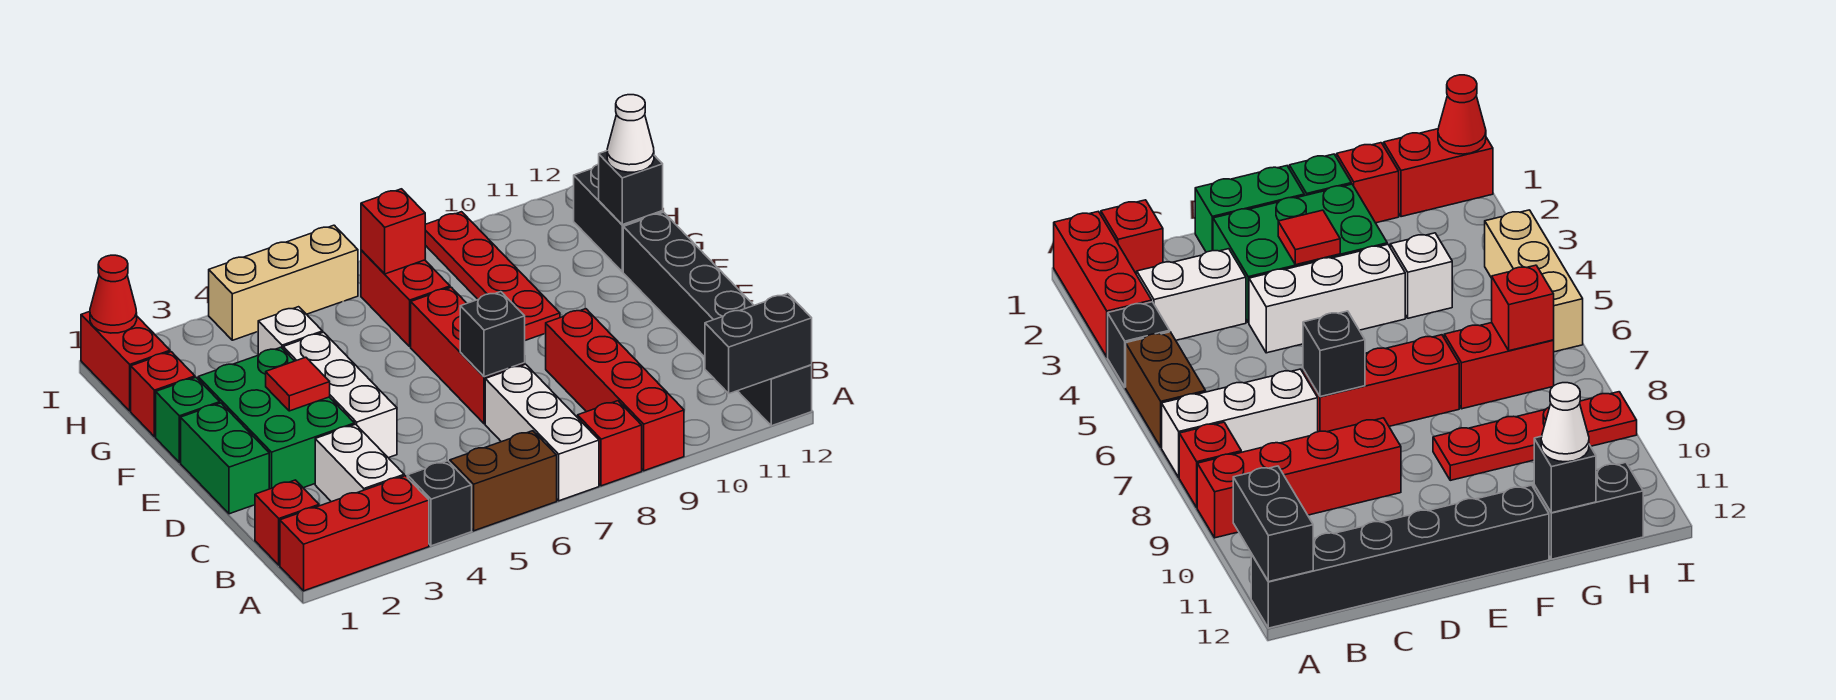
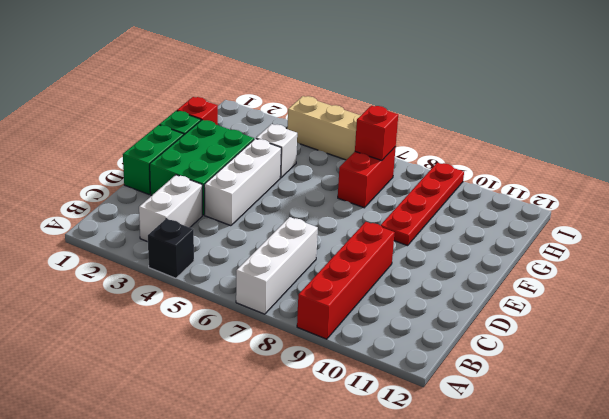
none -> red 1x3 brick [280,476,429,591]
none -> brown 1x2 brick [450,431,557,531]
none -> red 1x1 brick [578,401,642,486]

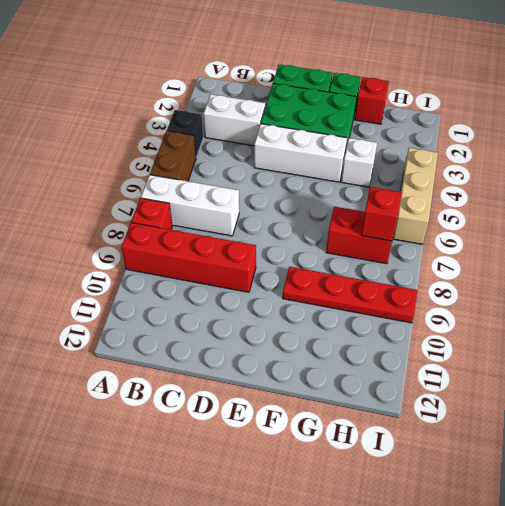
none -> red 1x3 brick [280,476,429,591]
none -> black 1x6 brick [623,212,812,426]
none -> red 1x1 brick [255,480,319,565]

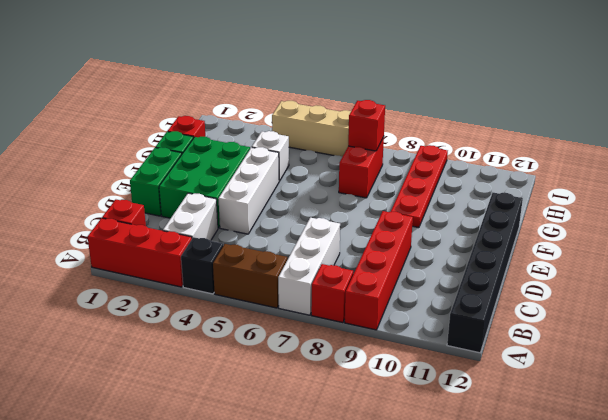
none -> red 1x3 brick [411,287,525,424]
none -> black 1x2 brick [574,164,663,272]
none -> red 1x2 brick [81,312,170,411]

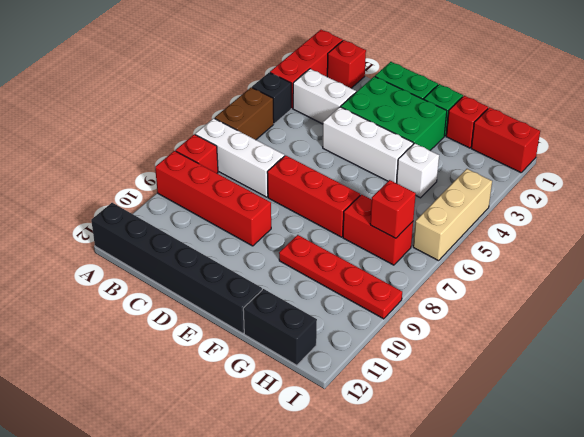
none -> black 1x2 brick [705,294,812,394]
none -> black 1x1 brick [460,292,525,377]
none -> red 1x1 tile [266,357,330,411]

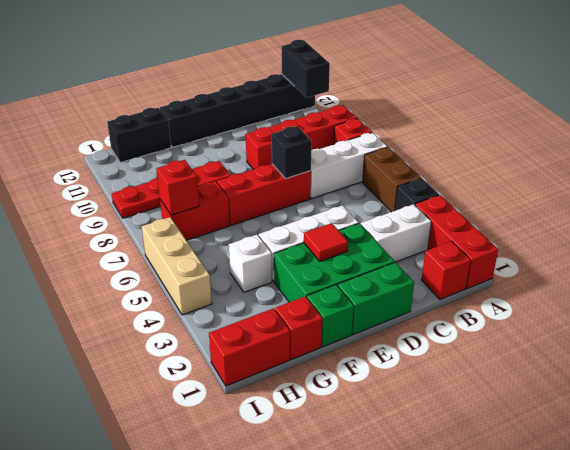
none -> black 1x1 brick [599,151,663,225]
none -> red 1x1 cone [90,255,137,333]
none -> white 1x1 cone [607,95,654,172]

